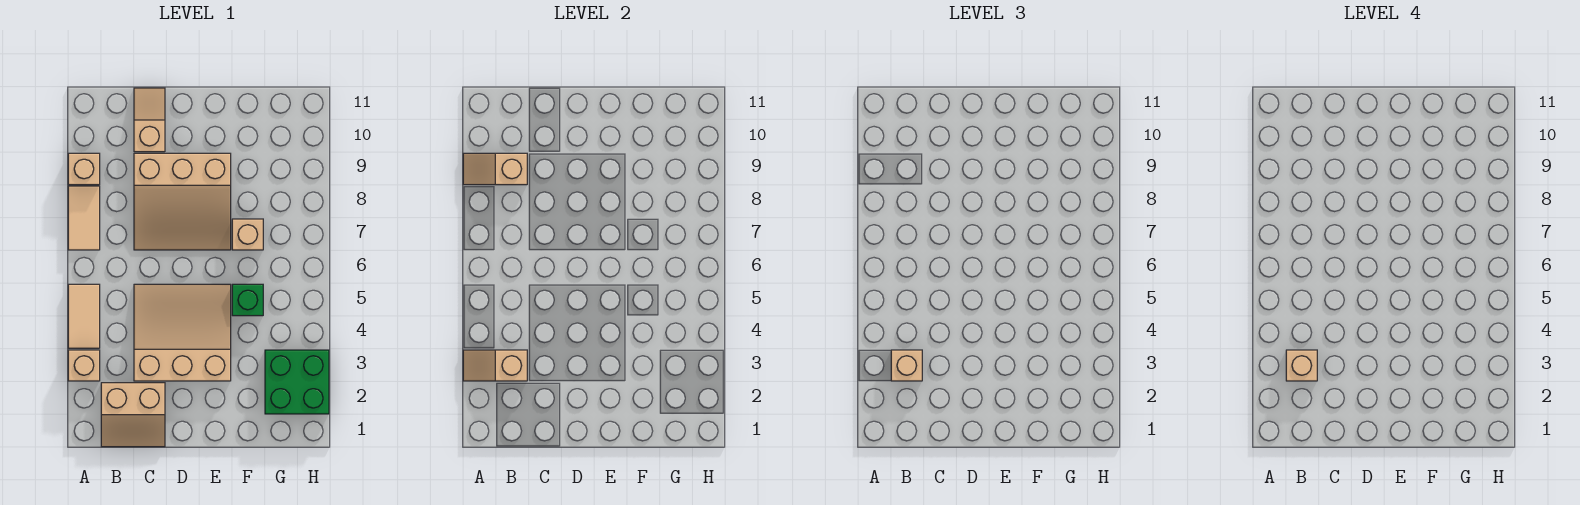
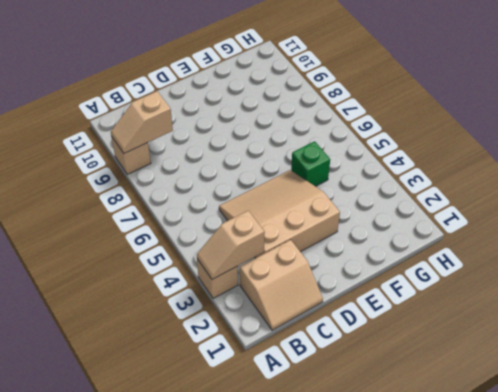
none -> tan 1x2 tile [68,284,100,348]
none -> tan 1x2 tile [68,186,100,250]
none -> tan 3x3 slope [134,153,231,250]

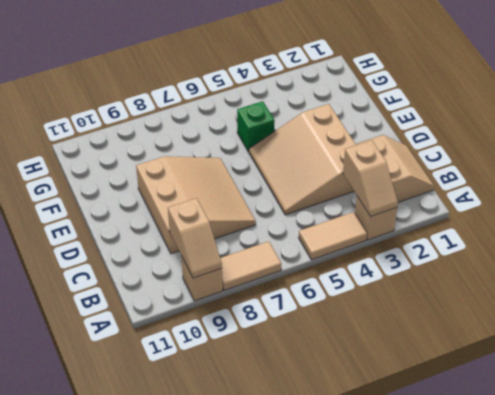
none -> tan 1x2 slope [134,88,165,152]
none -> tan 1x1 brick [232,219,263,250]
none -> green 2x2 brick [265,350,329,414]

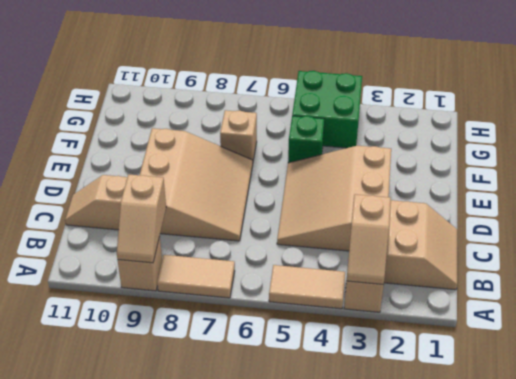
green 2x2 brick [292,71,362,148] -> green 2x2 brick moved to [265,350,329,414]
none -> tan 1x1 brick [891,350,922,381]
none -> tan 1x1 brick [1286,350,1317,381]

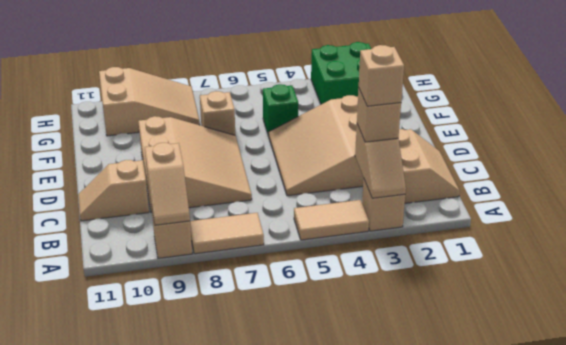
tan 2x3 slope [99,67,200,136] -> none

